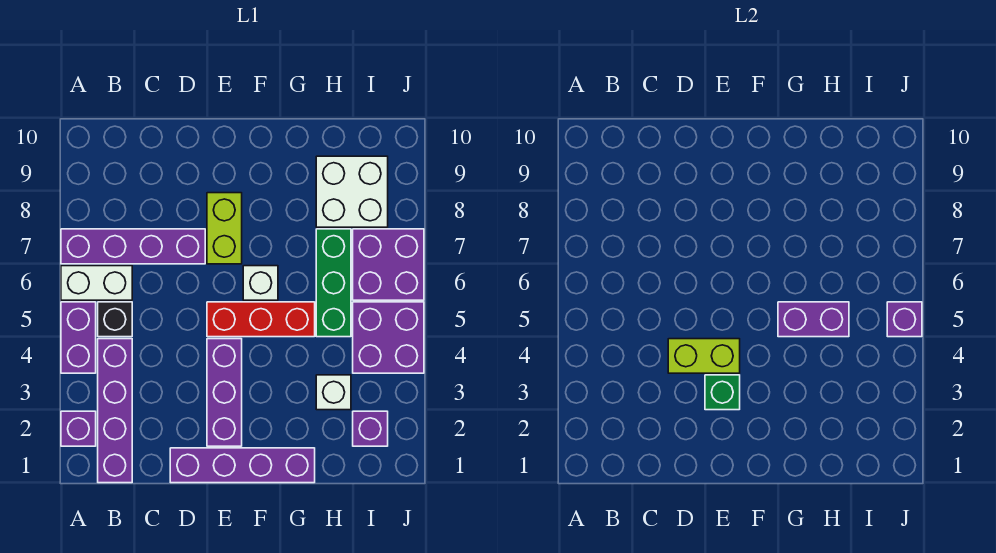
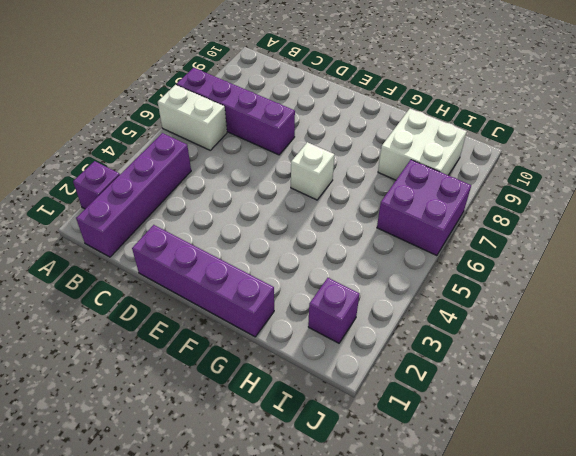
none -> purple 1x2 brick [61,302,96,373]
none -> black 1x1 brick [98,302,132,337]
none -> purple 1x3 brick [207,339,242,446]

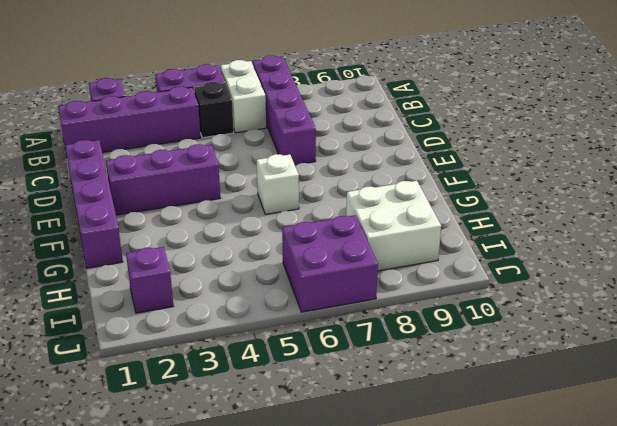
none -> red 1x3 brick [207,302,315,337]
none -> lime 1x2 brick [207,193,242,264]
none -> white 1x1 brick [316,375,351,410]

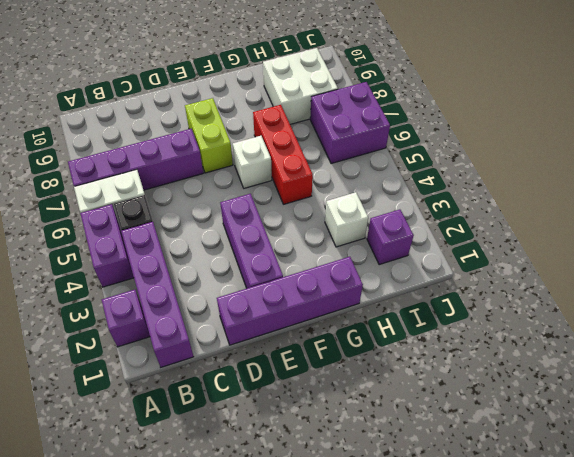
red 1x3 brick [253,105,313,204] -> red 1x3 brick turned to [207,302,315,337]
none -> green 1x3 brick [316,229,351,337]
none -> purple 2x2 brick [353,302,424,373]
none -> lime 1x2 brick [668,339,740,373]

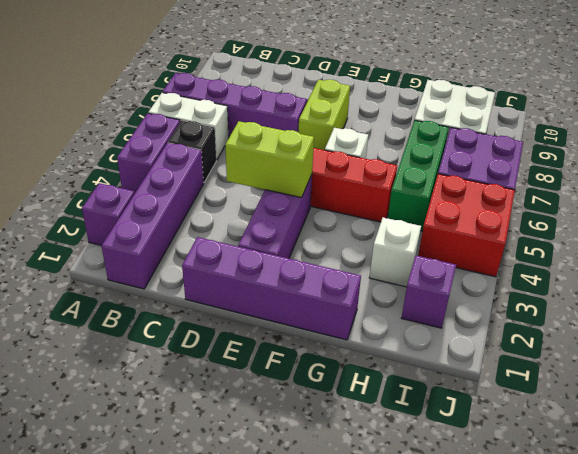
red 2x2 brick [418,174,515,277] -> purple 2x2 brick [353,302,424,373]
none -> green 1x1 brick [705,375,740,410]
none -> purple 1x2 brick [778,302,849,337]
none -> purple 1x1 brick [887,302,922,337]

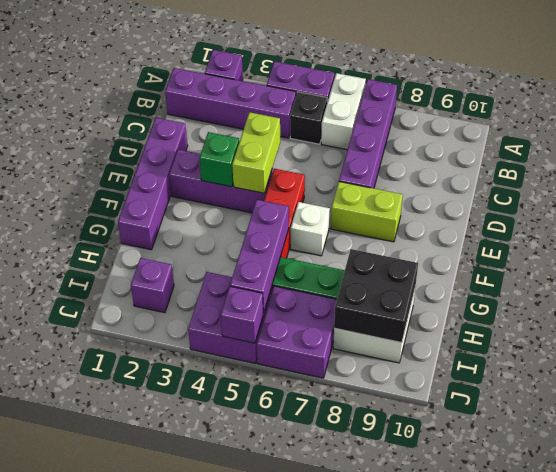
purple 1x3 brick [230,200,289,313] -> purple 1x2 brick [778,302,849,337]
black 2x2 brick [334,249,418,343] -> none
none -> white 1x1 brick [316,375,351,410]

